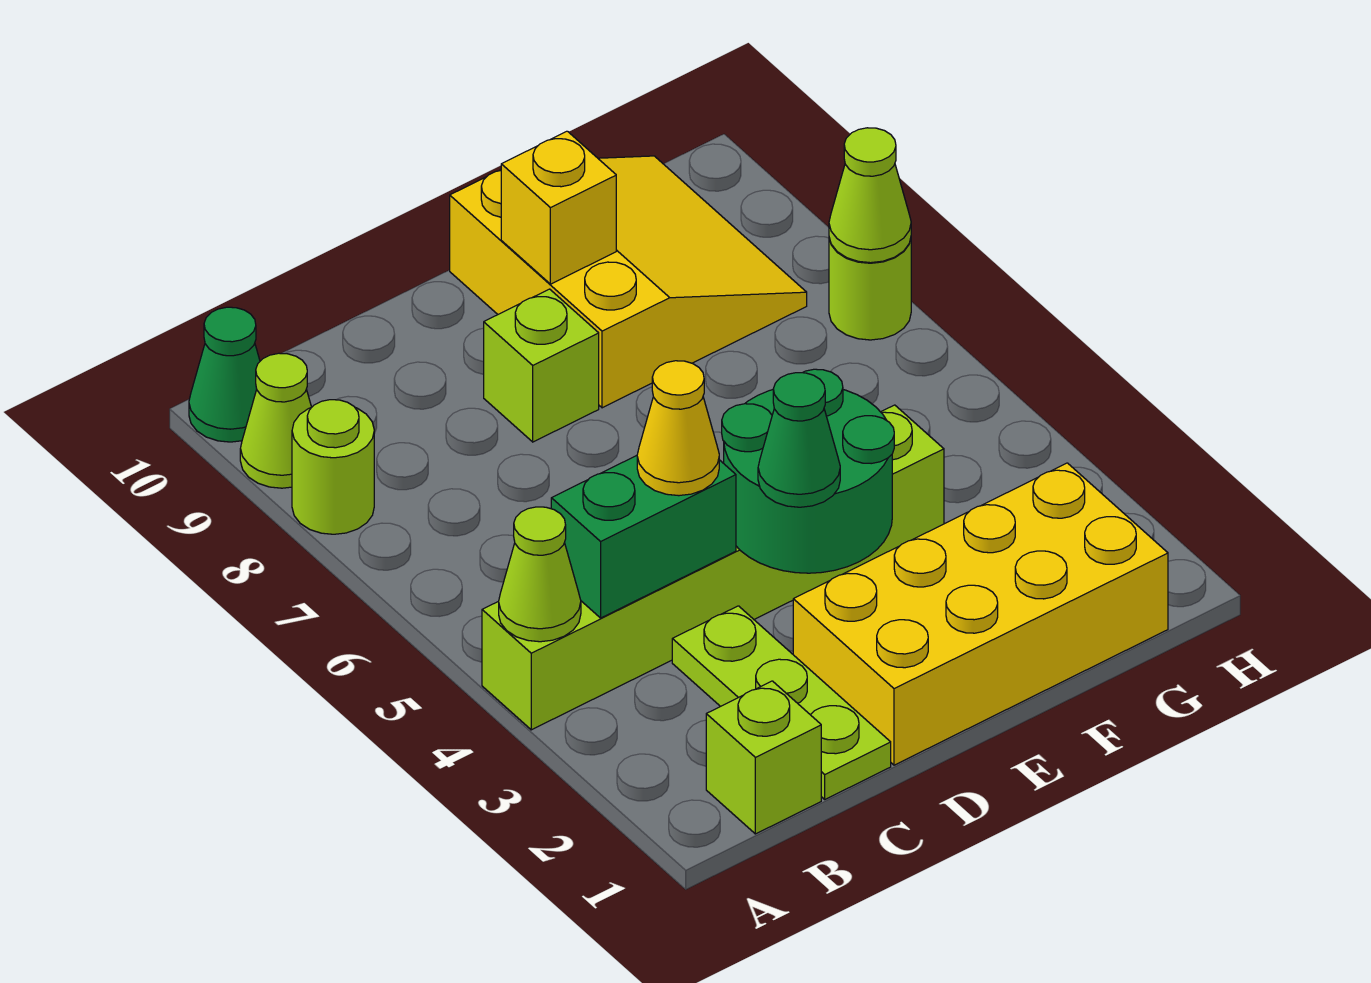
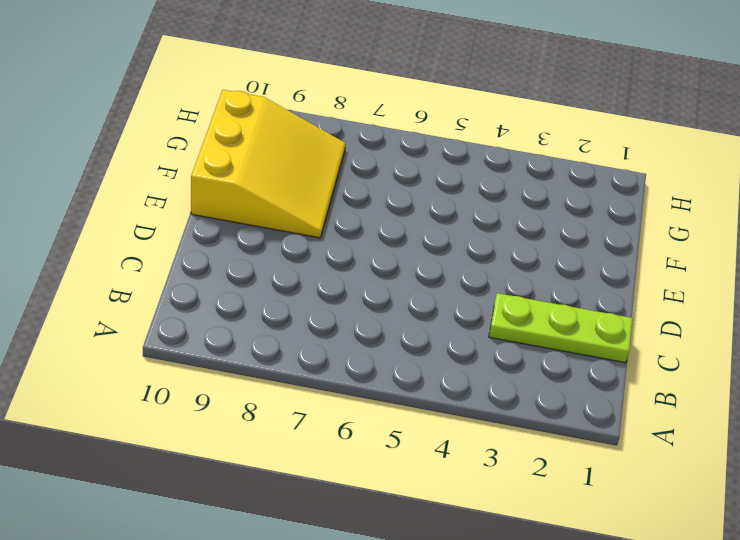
yellow 3x3 slope [191,90,346,238] -> yellow 3x3 slope turned to [450,156,807,408]
none -> lime 1x6 brick [482,405,944,730]
none -> lime 1x1 round brick [292,400,374,534]
none -> lime 1x1 cone [240,353,311,488]

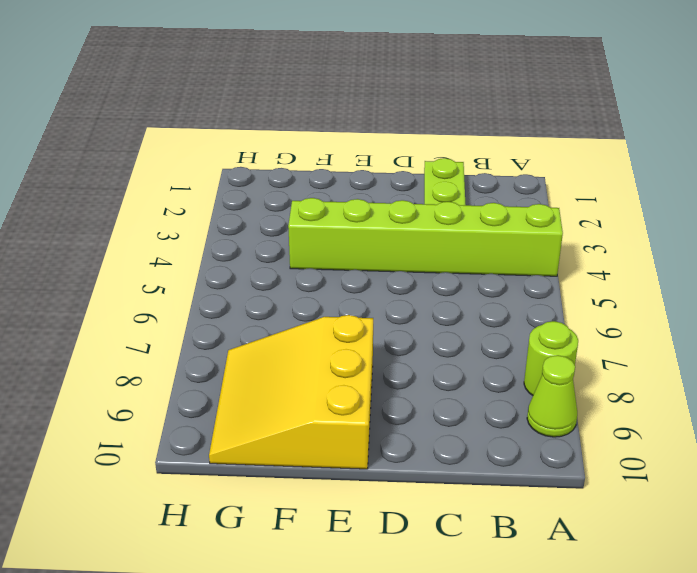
none -> green 1x1 cone [189,307,260,442]
none -> lime 1x1 brick [706,681,821,834]
none -> yellow 2x4 brick [793,463,1168,765]

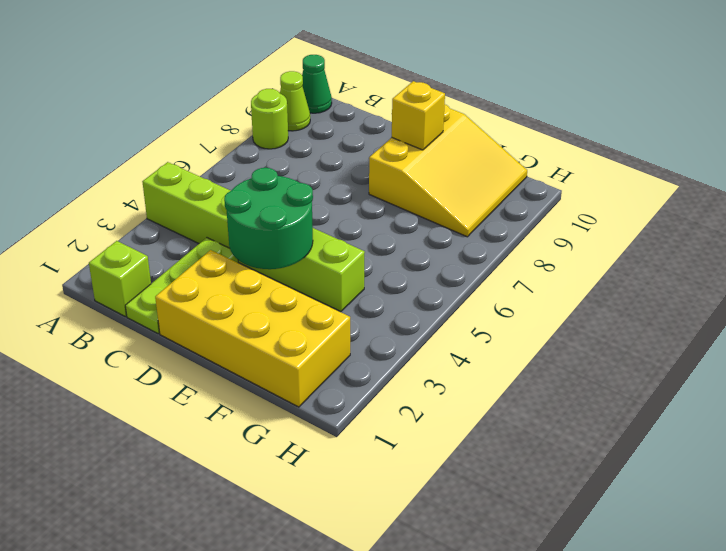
none -> lime 1x1 brick [484,289,599,442]
none -> lime 1x1 round brick [829,238,911,340]
none -> lime 1x1 cone [499,507,581,642]

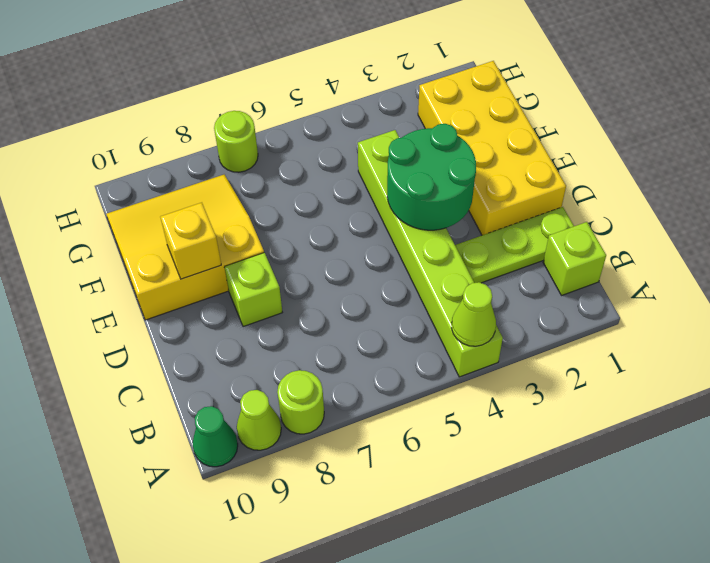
none -> green 1x2 brick [551,456,736,618]
none -> lime 1x1 cone [829,128,911,263]
none -> yellow 1x1 cone [637,361,719,496]

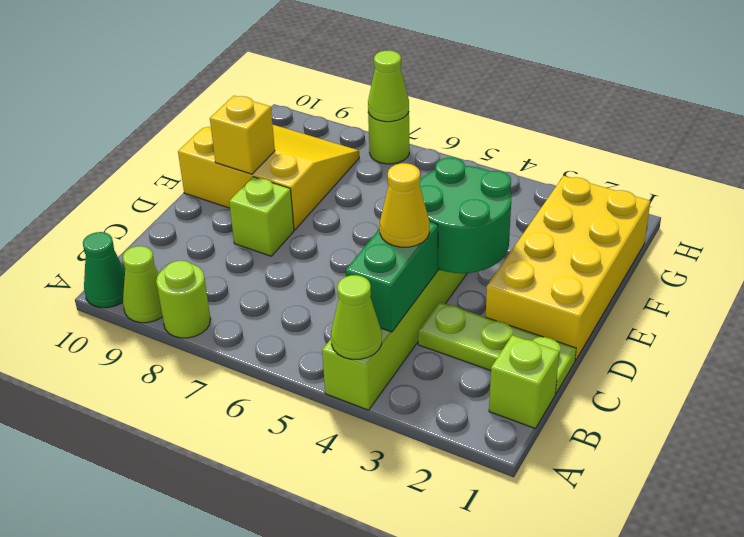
none -> green 1x1 cone [758,373,840,507]

